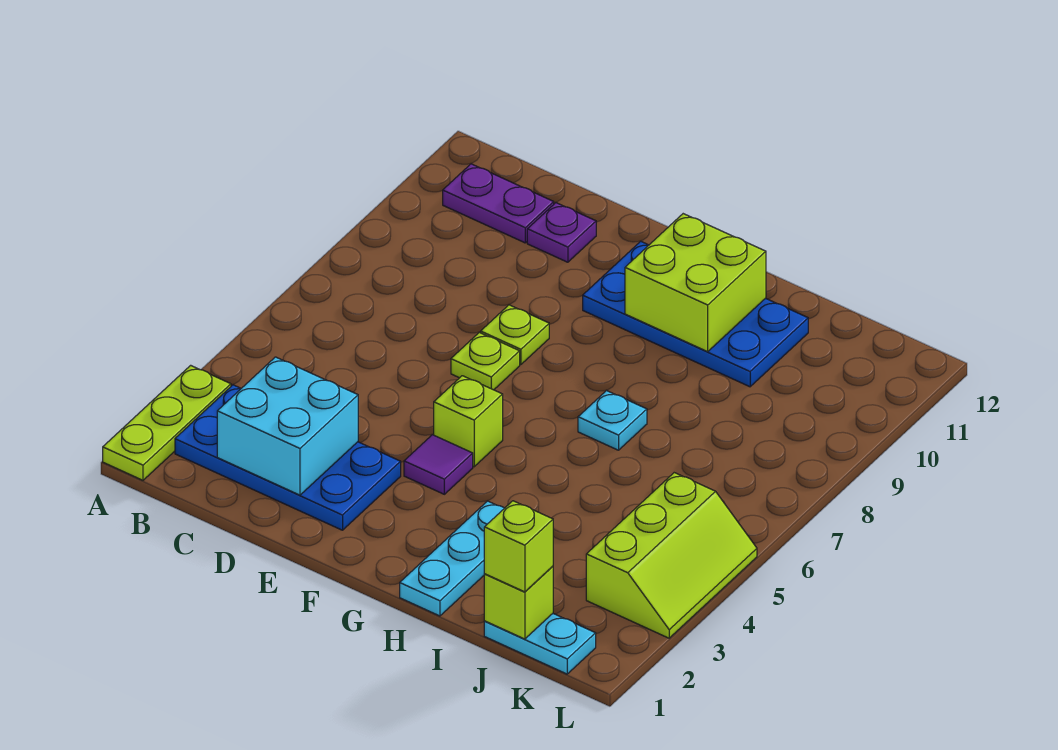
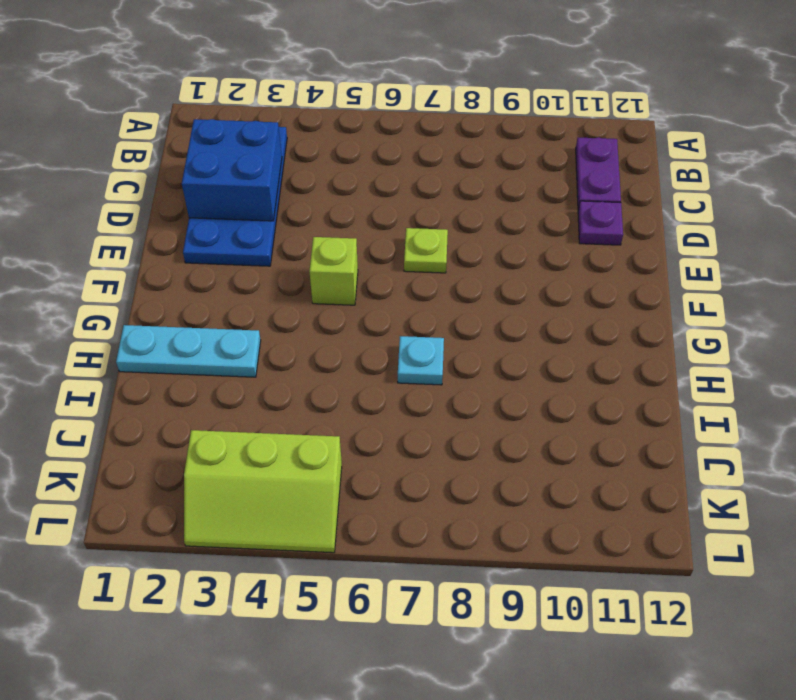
blue 2x2 brick [182,119,282,221] -> cyan 2x2 brick [217,357,358,495]
none -> lime 1x3 plate [103,365,231,480]
none -> lime 1x1 plate [481,305,549,364]
none -> purple 1x1 tile [404,435,473,494]

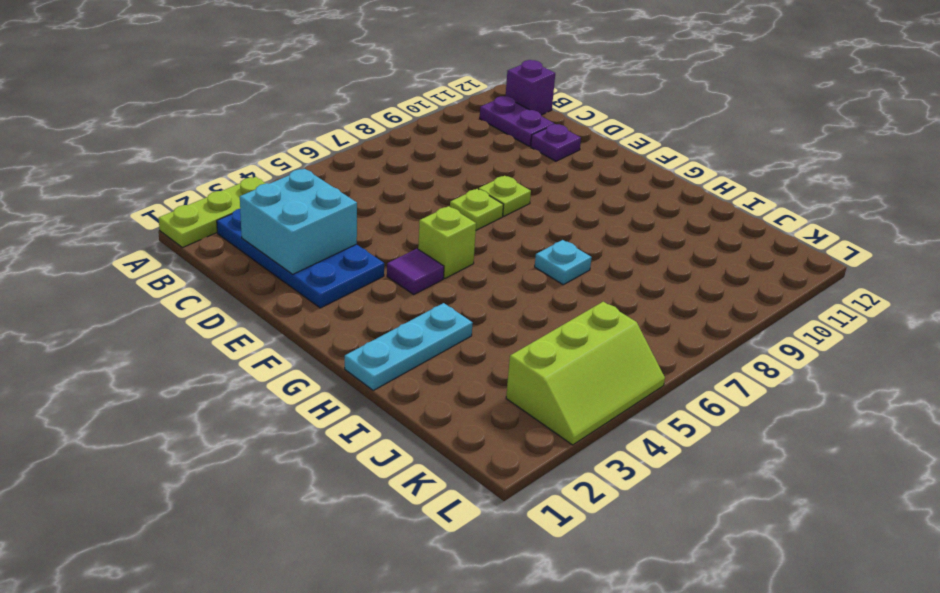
purple 1x1 brick [506,60,555,115] -> none
none -> blue 2x4 plate [583,241,808,387]
none -> cyan 1x2 plate [484,614,596,674]
none -> lime 2x2 brick [625,214,766,352]

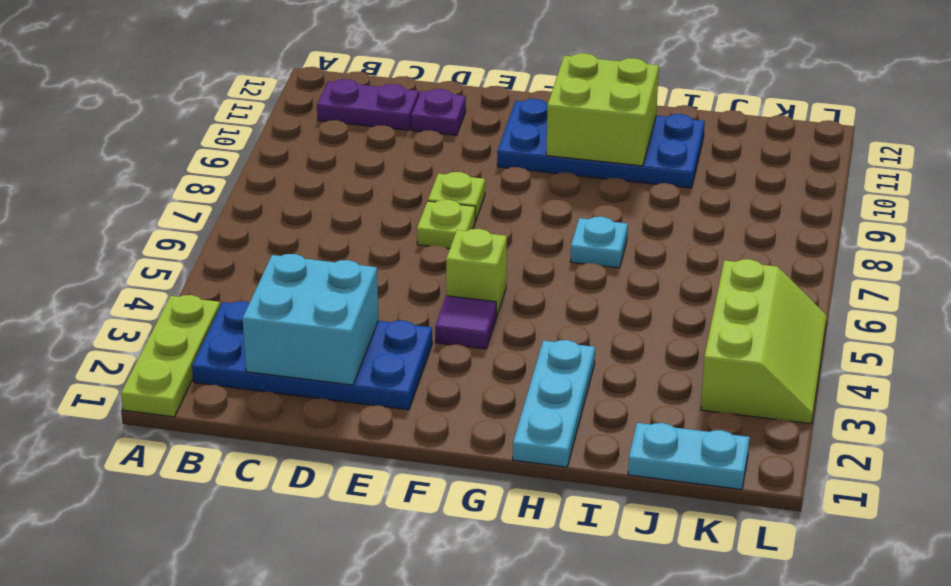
none -> lime 1x1 brick [484,566,553,639]
none -> lime 1x1 brick [484,501,553,592]

